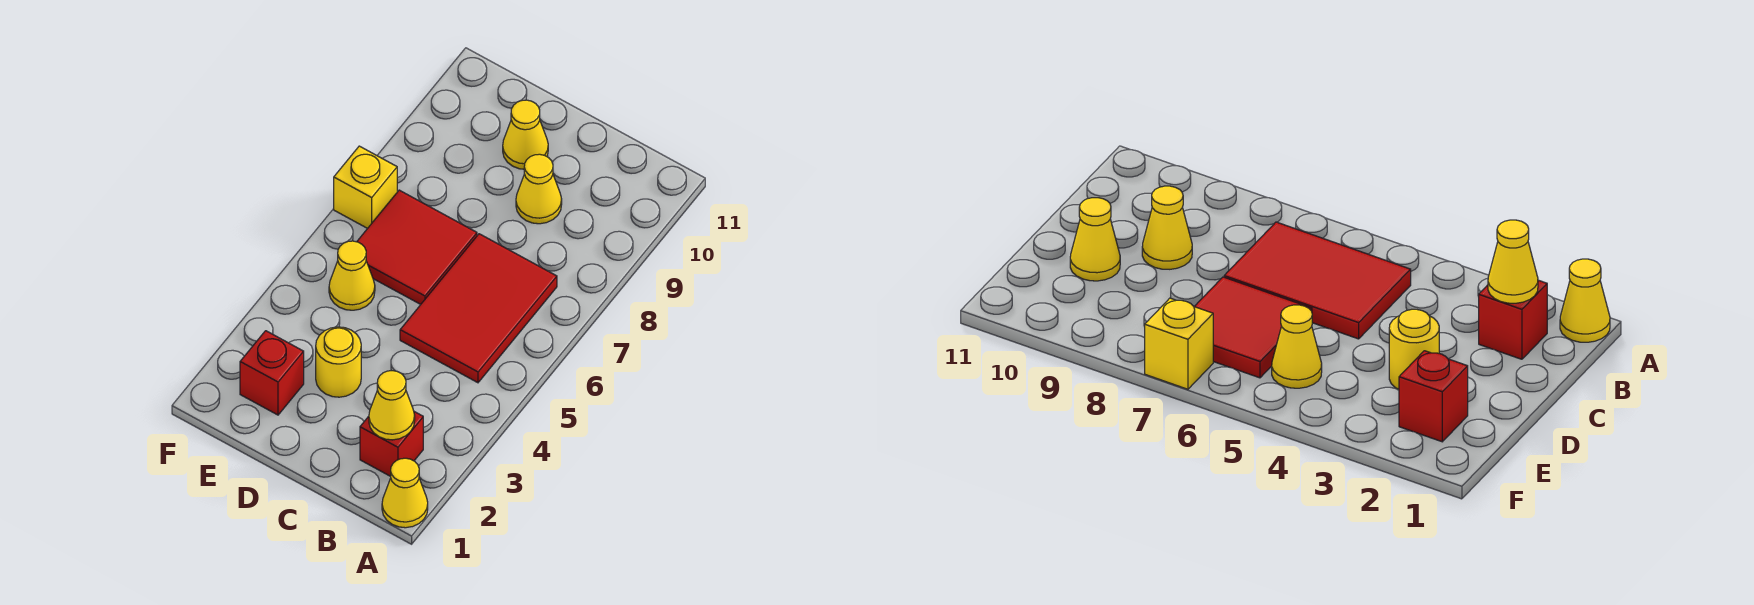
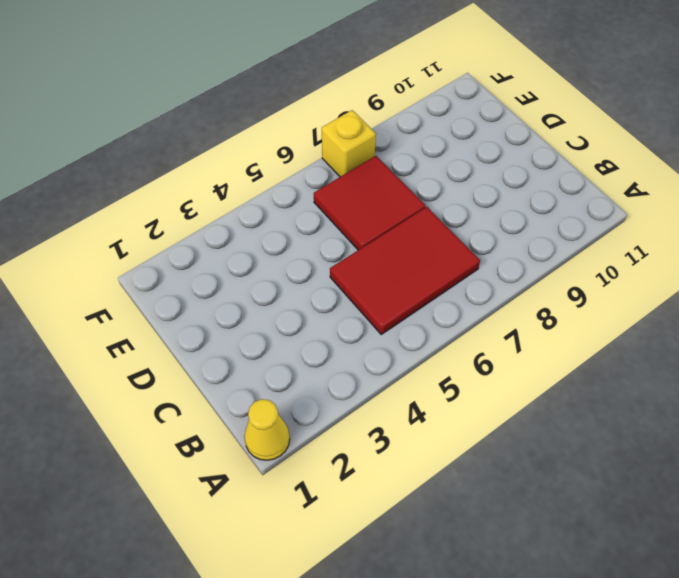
none -> red 1x1 brick [360,412,423,476]
none -> yellow 1x1 cone [516,154,562,224]

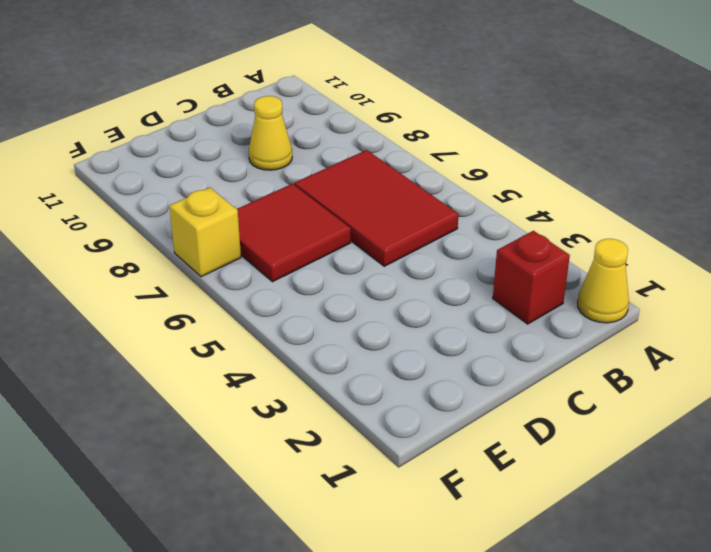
none -> yellow 1x1 round brick [316,327,361,397]
none -> yellow 1x1 cone [503,100,548,169]

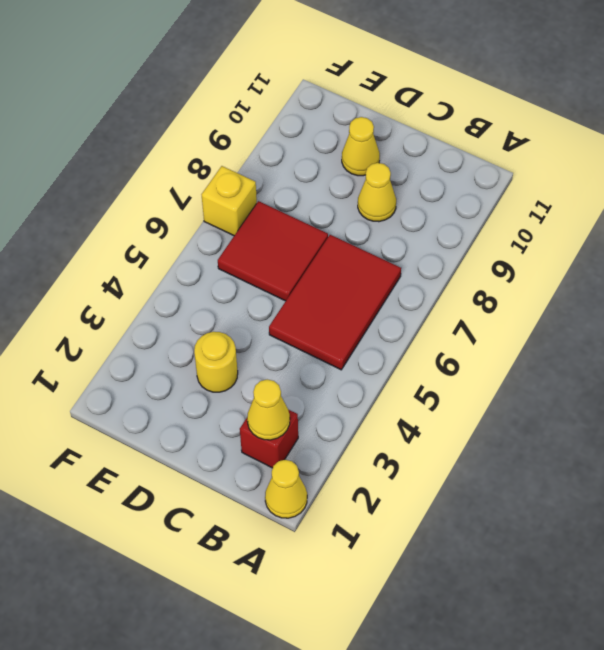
none -> red 1x1 brick [240,331,304,415]
none -> yellow 1x1 cone [329,241,375,310]

